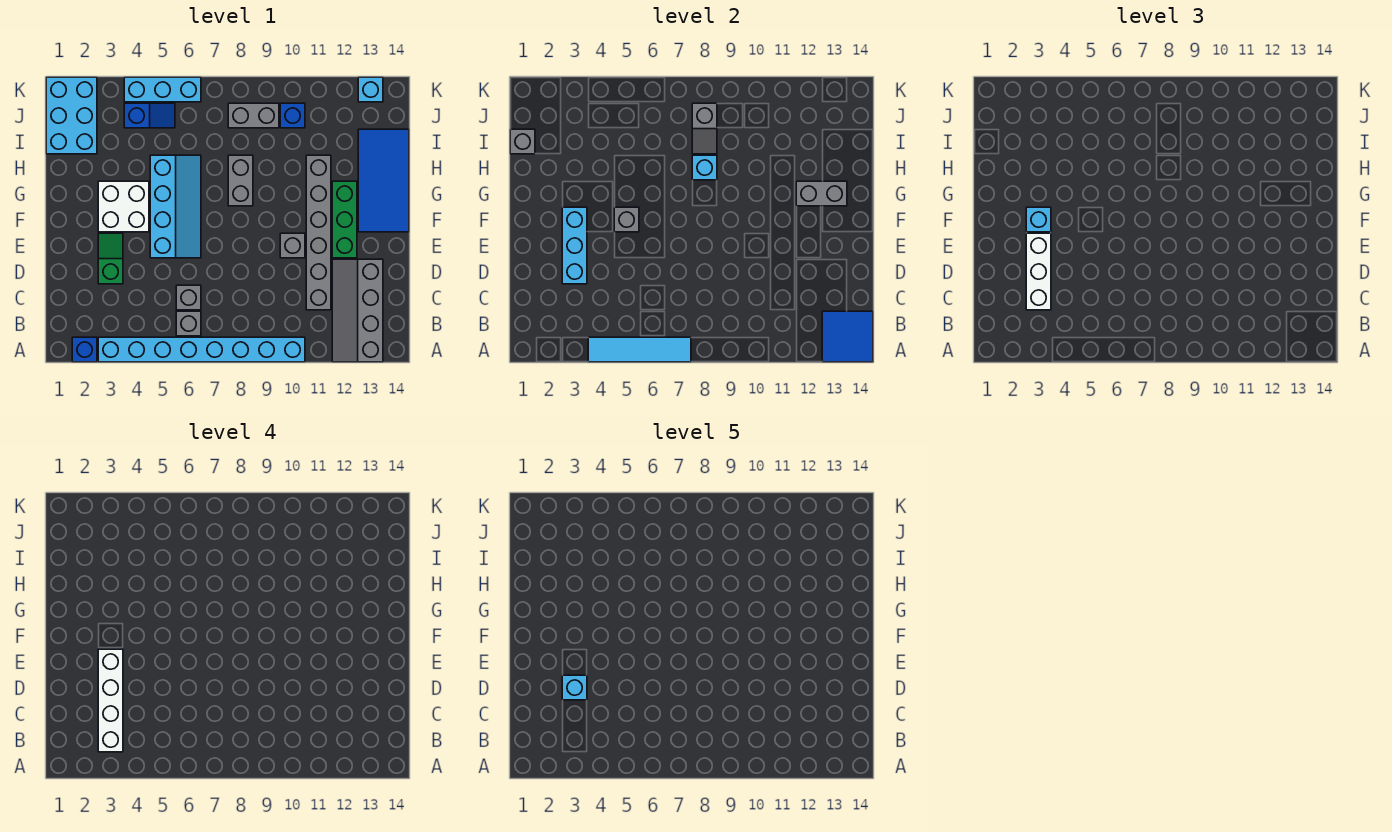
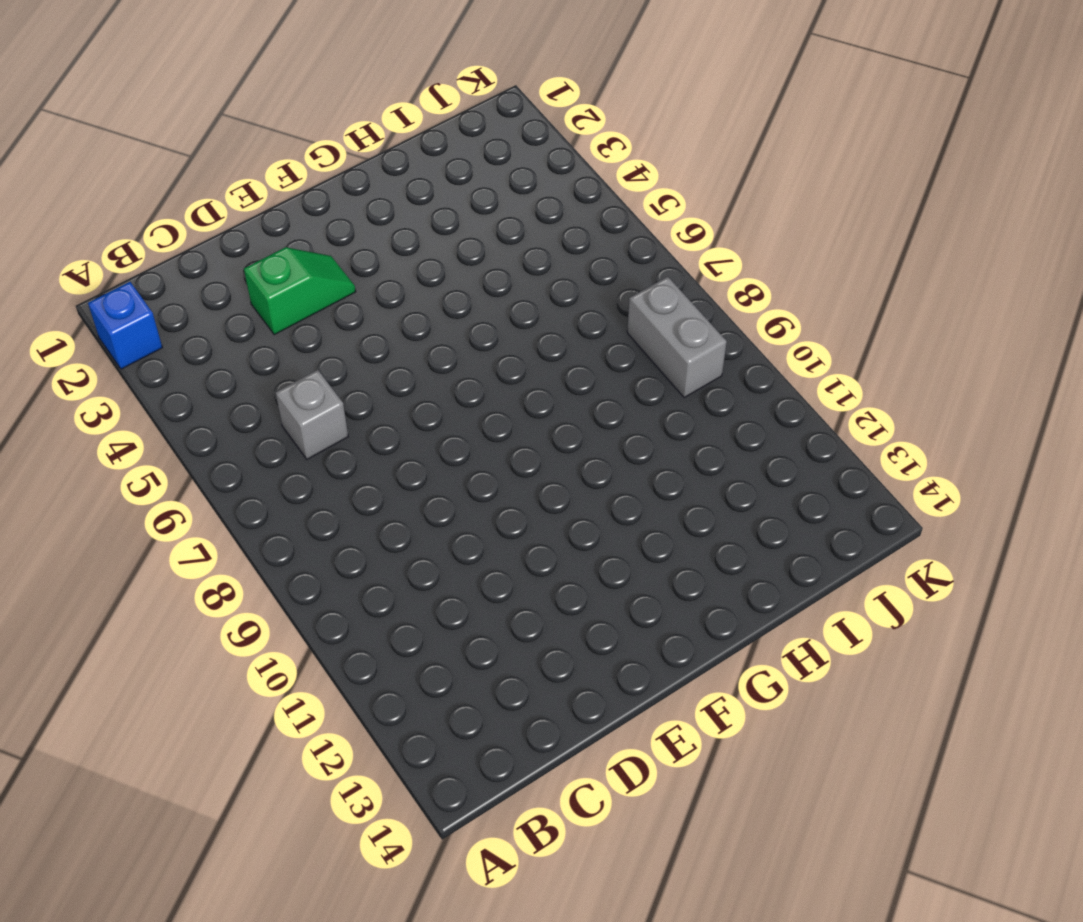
none -> cyan 1x8 brick [98,337,305,362]
none -> grey 2x4 slope [332,259,383,362]
none -> grey 1x1 brick [176,311,201,336]
none -> grey 1x6 brick [306,155,331,310]

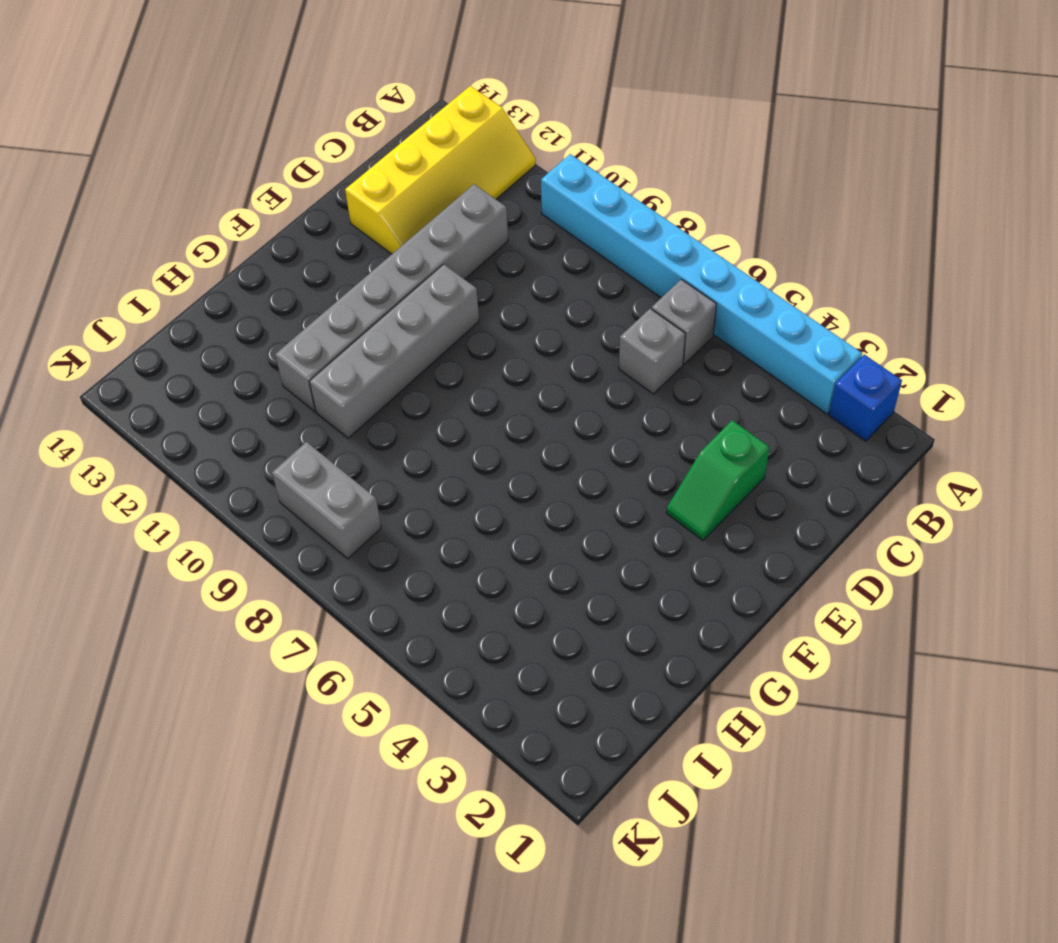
yellow 2x4 slope [345,86,536,254] -> grey 2x4 slope [332,259,383,362]
grey 1x4 brick [309,264,479,438] -> grey 1x1 brick [280,233,305,258]
none -> cyan 2x4 slope [150,155,201,258]
none -> green 1x3 brick [332,181,357,258]
none -> white 2x2 brick [98,181,149,232]
none -> blue 2x4 tile [358,129,409,232]

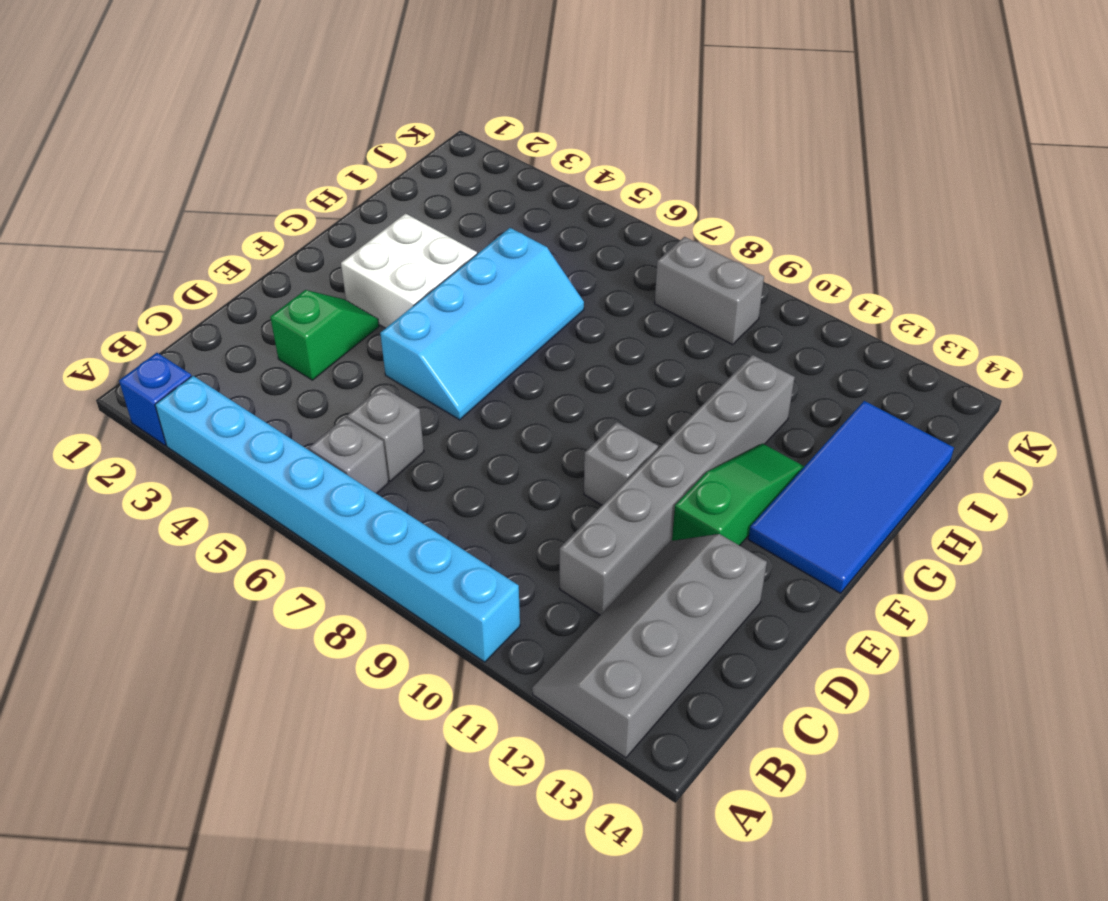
green 1x3 slope [672,443,804,546] -> green 1x3 brick [332,181,357,258]
none -> grey 1x2 brick [228,155,253,206]
none -> cyan 2x3 brick [46,77,97,154]
none -> blue 1x2 slope [124,103,175,128]
none -> blue 1x1 brick [280,103,305,128]

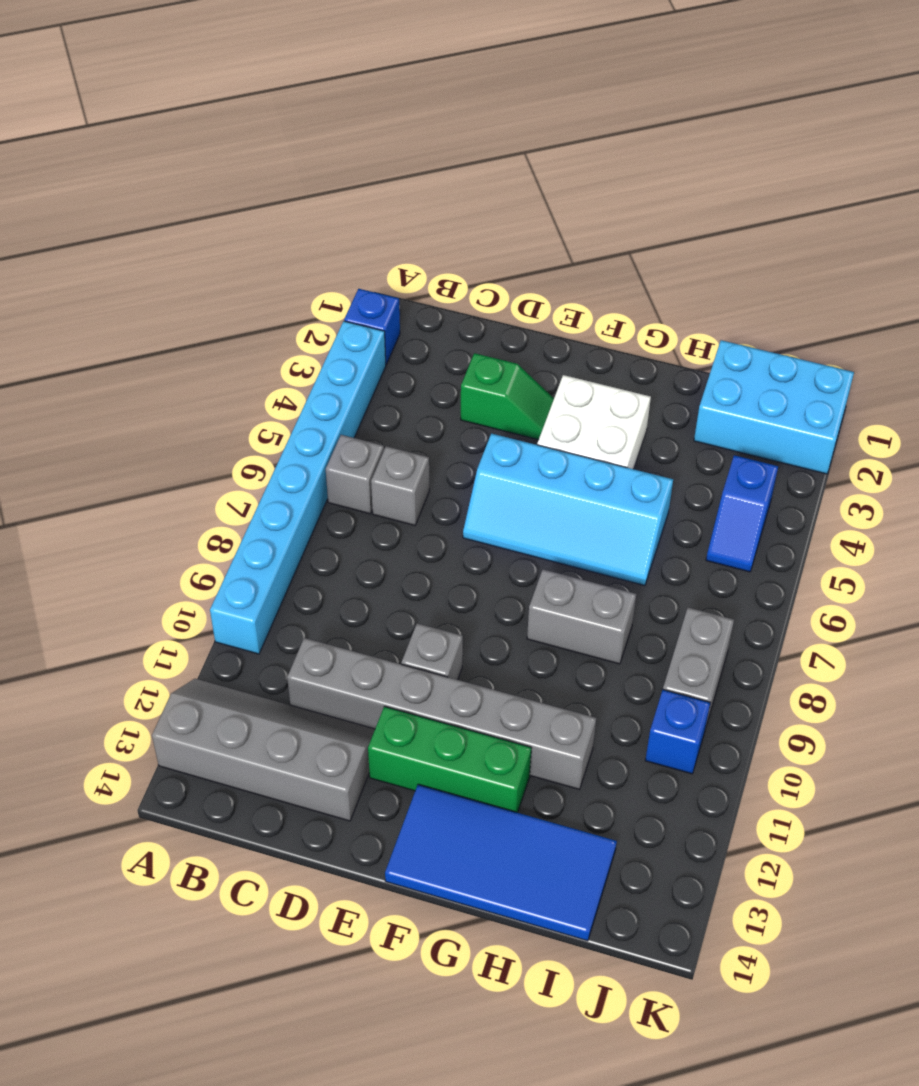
none -> cyan 1x3 brick [124,77,201,102]
none -> cyan 1x1 brick [358,77,383,102]
none -> cyan 1x4 tile [588,337,691,362]
none -> blue 2x2 tile [822,311,873,362]

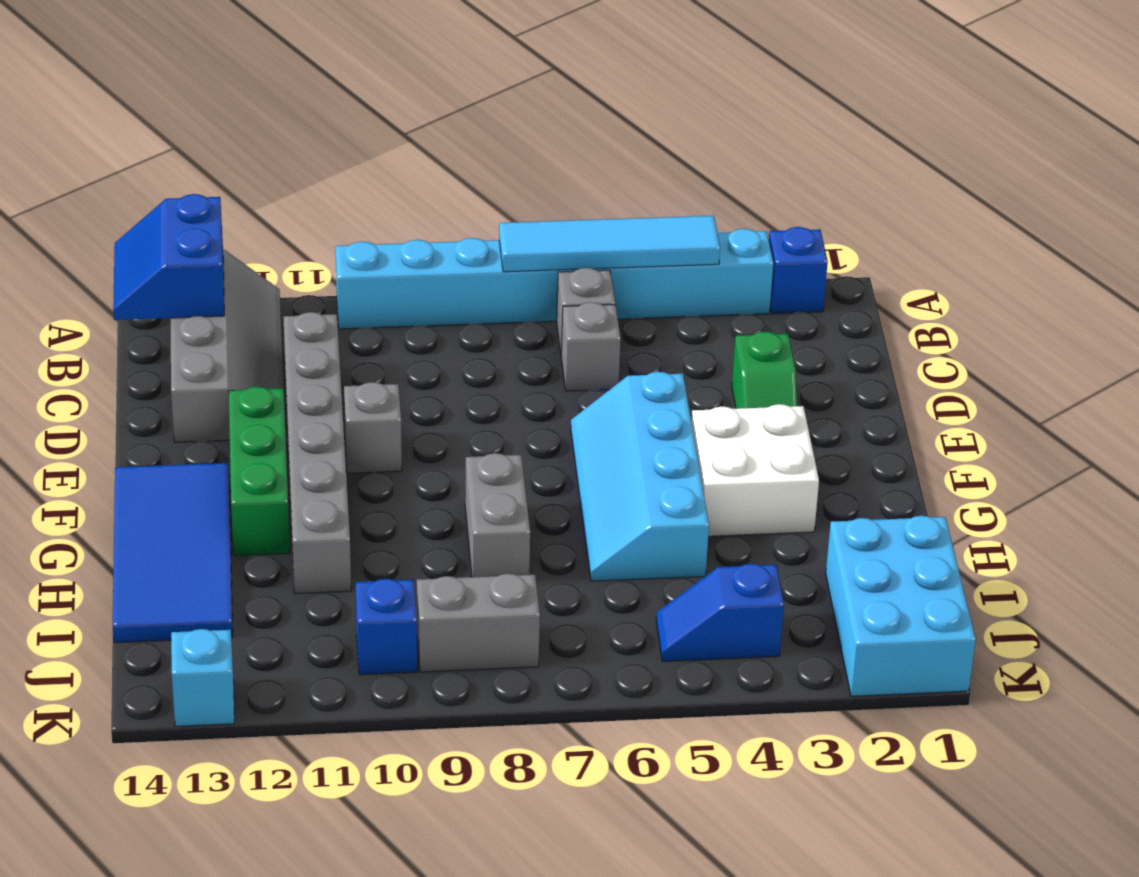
blue 2x2 slope [113,194,224,320] -> blue 2x2 tile [822,311,873,362]
none -> cyan 1x3 brick [124,77,201,102]
none -> cyan 1x3 brick [562,207,587,284]
none -> grey 1x1 brick [614,207,639,232]
none -> grey 1x2 brick [796,181,847,206]

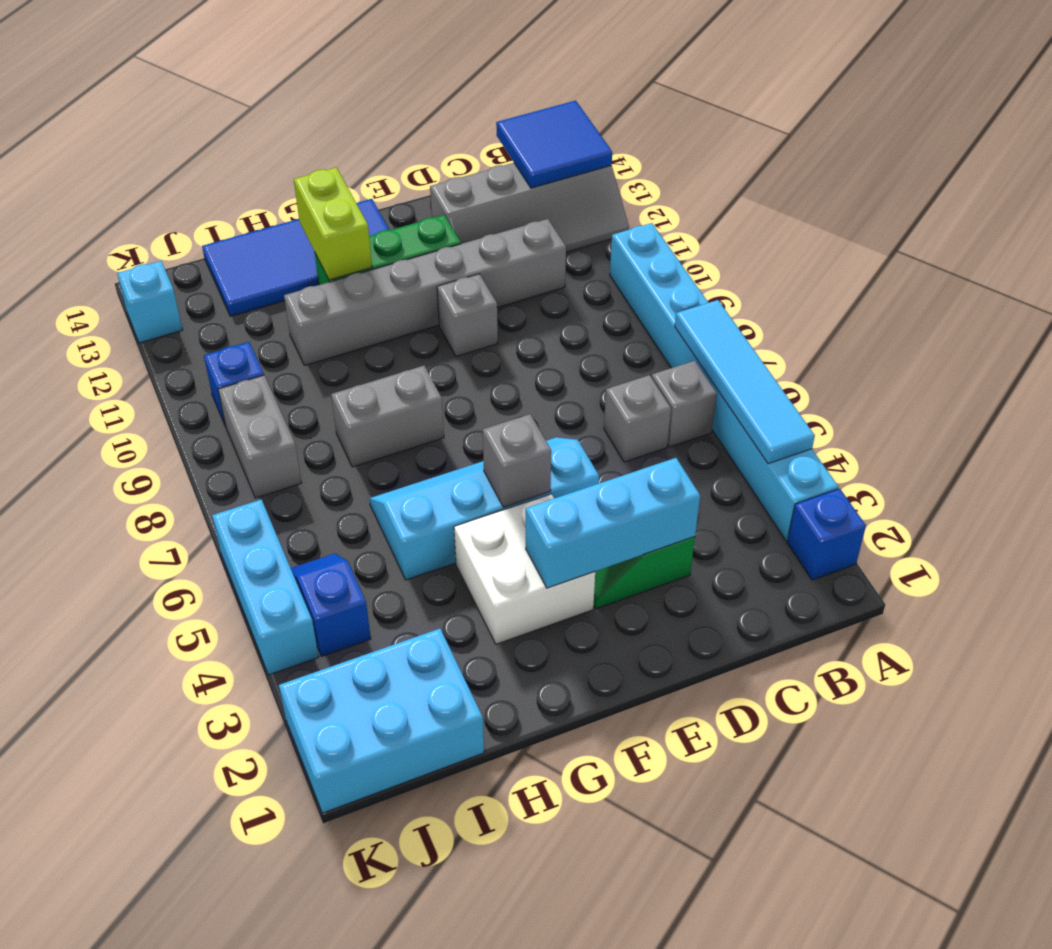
lime 1x2 brick [294,168,372,280] -> grey 1x2 brick [796,181,847,206]
none -> cyan 1x1 brick [692,155,717,180]
none -> grey 1x1 brick [510,129,535,154]
none -> grey 1x2 slope [692,103,717,154]
none -> white 1x3 brick [1026,233,1051,310]

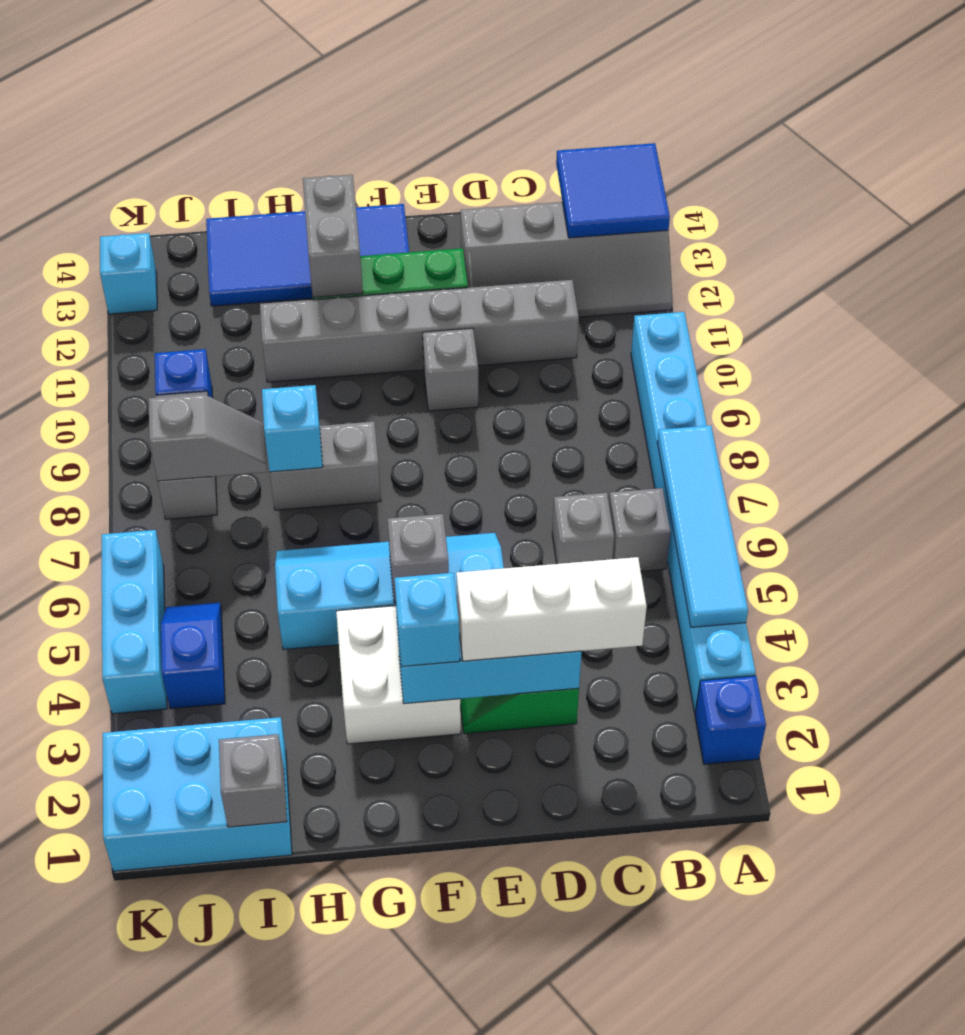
none -> white 1x4 brick [98,649,123,752]
none -> cyan 1x1 brick [562,675,587,700]

